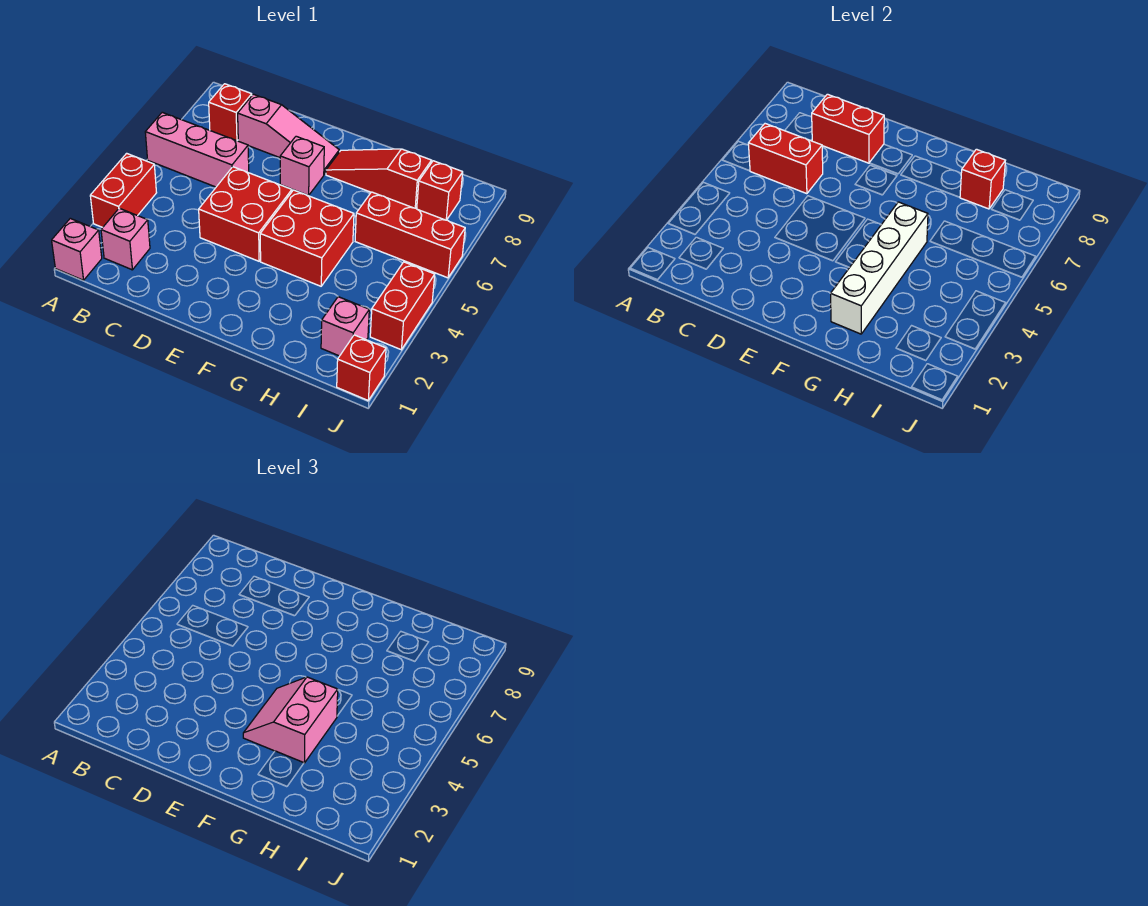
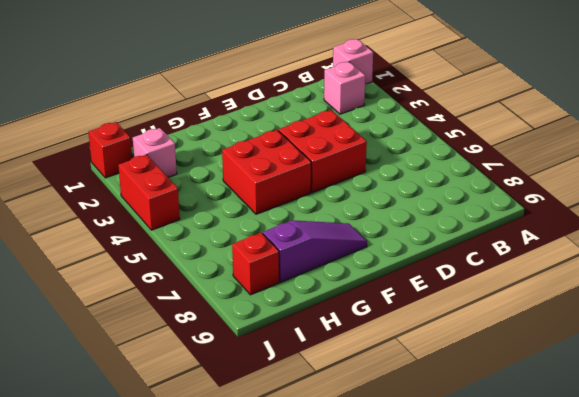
purple 1x3 slope [263,220,367,282] -> red 1x3 slope [326,149,431,208]
none -> red 1x2 brick [90,153,157,227]
none -> pink 1x3 brick [145,112,249,187]
none -> red 1x1 brick [209,84,252,141]

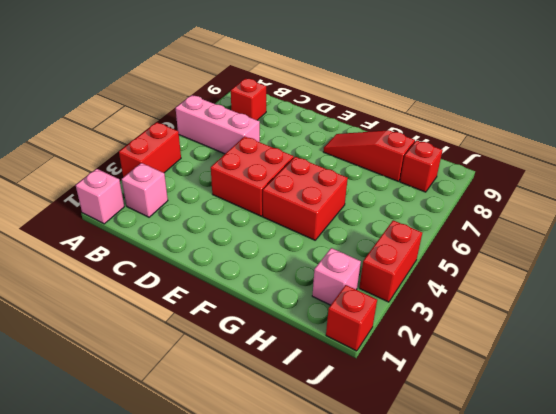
none -> pink 1x3 slope [238,94,339,175]
none -> pink 1x1 brick [280,136,324,195]
none -> red 1x3 brick [355,192,465,278]

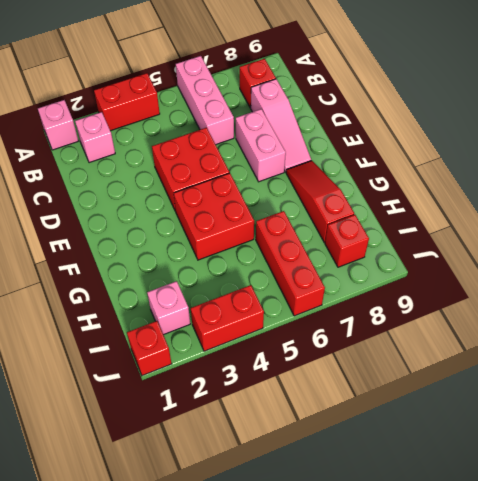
pink 1x2 brick [236,109,286,182] -> pink 1x1 brick [280,136,324,195]
none -> red 1x2 brick [748,124,823,194]
none -> red 1x2 brick [812,94,884,163]
none -> white 1x4 brick [831,202,928,334]

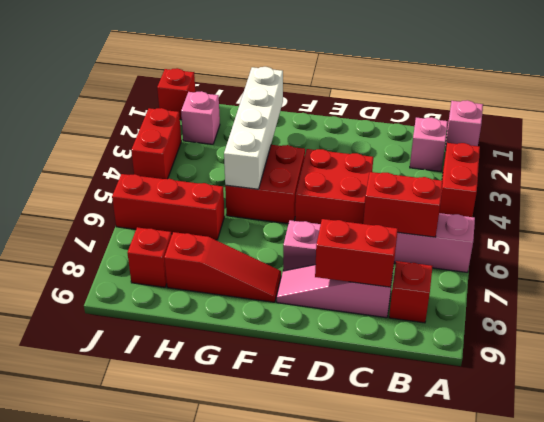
none -> red 1x1 brick [960,149,1005,209]
none -> pink 2x2 slope [243,677,338,763]

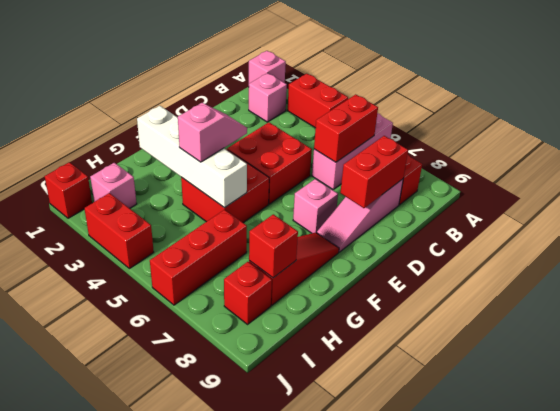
pink 1x2 slope [178,103,247,162] -> pink 2x2 slope [243,677,338,763]

